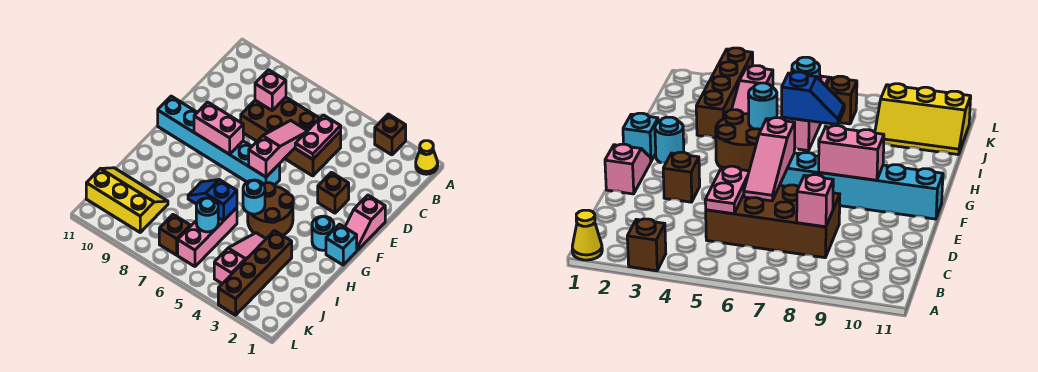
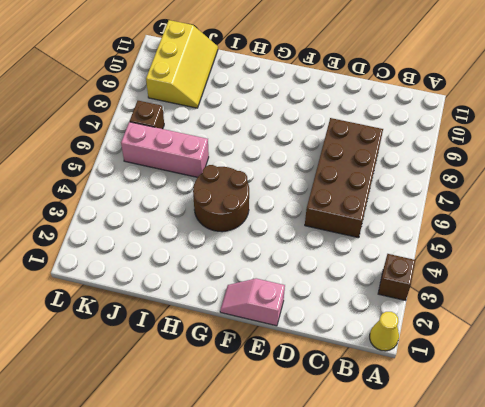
none -> brown 1x1 brick [318,172,349,213]
none -> cyan 1x6 brick [158,96,280,185]
none -> cyan 1x1 brick [326,224,357,265]

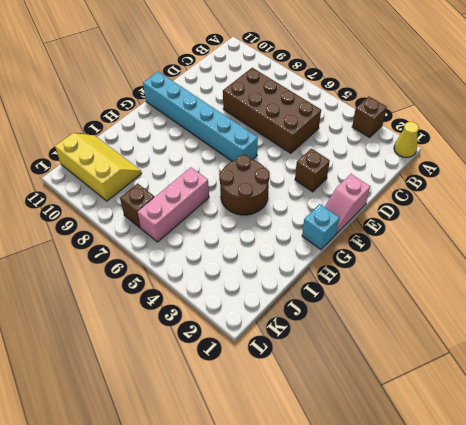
none -> cyan 1x1 round brick [312,216,334,250]
none -> brown 1x4 brick [218,231,292,315]
none -> pink 1x3 slope [214,233,266,284]

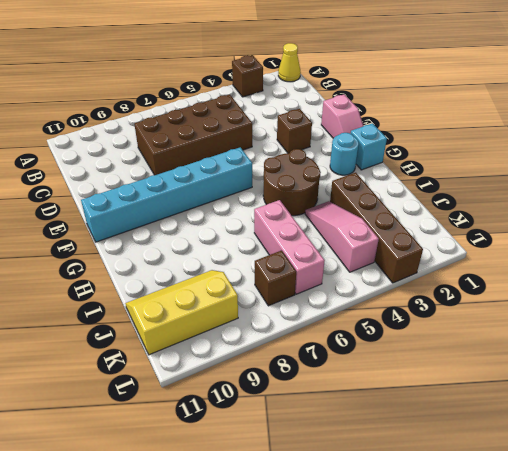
none -> pink 1x2 plate [295,115,341,159]
none -> pink 1x1 brick [255,70,286,110]
none -> pink 1x3 slope [249,120,307,177]

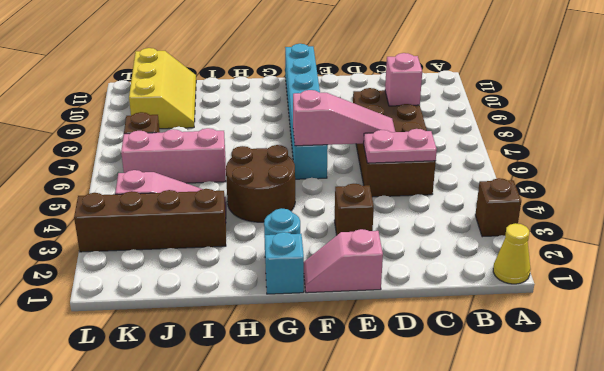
none -> pink 1x2 brick [194,102,243,154]
none -> cyan 1x1 round brick [243,180,265,214]
none -> blue 1x2 slope [188,180,237,221]

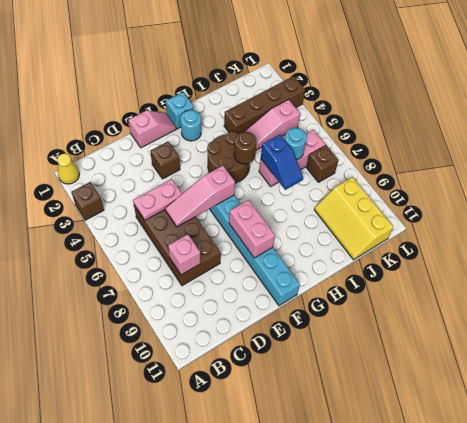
brown 1x1 round brick [234,132,256,164] -> cyan 1x1 round brick [243,180,265,214]

